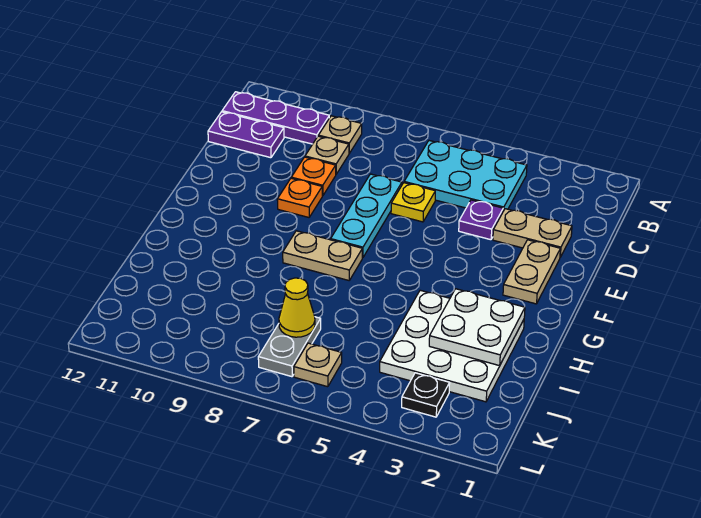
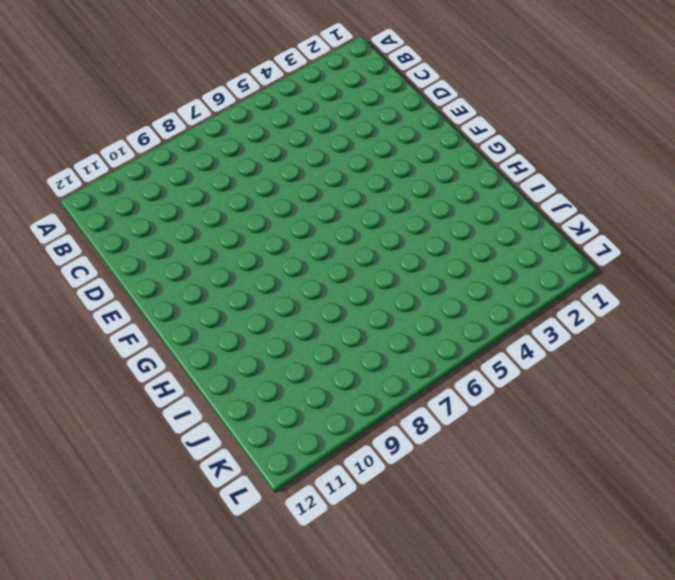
none -> cyan 2x3 plate [404,141,527,211]
none -> tan 1x1 plate [318,116,362,153]
none -> purple 1x3 plate [222,92,329,144]

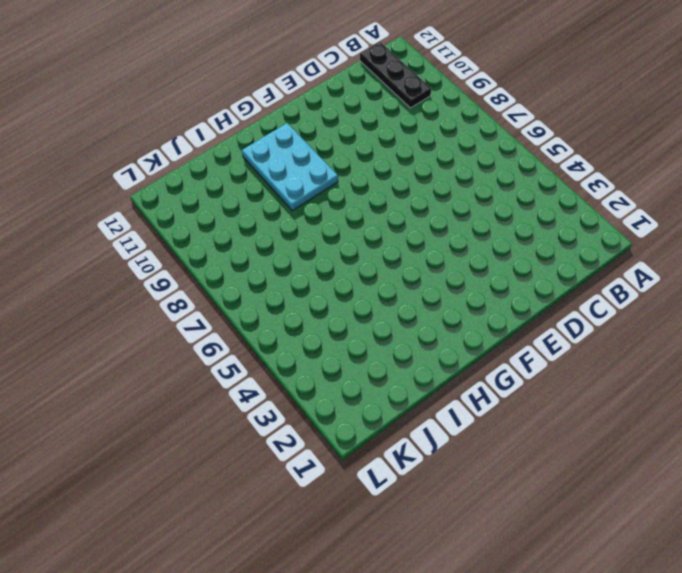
black 1x3 plate [360,42,431,108] -> purple 1x3 plate [222,92,329,144]
cyan 2x3 plate [242,123,338,211] -> cyan 2x3 plate moved to [404,141,527,211]
none -> tan 1x1 plate [318,116,362,153]
none -> tan 1x1 plate [305,136,349,174]
none -> purple 1x2 plate [208,112,284,158]

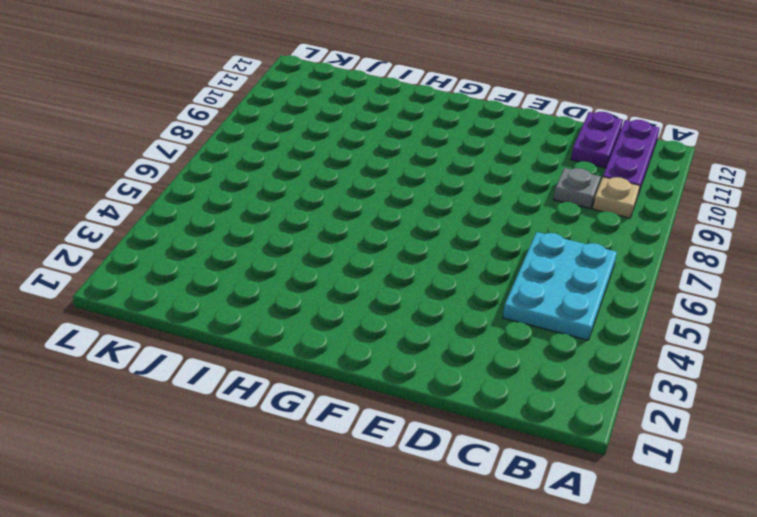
grey 1x1 plate [554,168,601,209] -> tan 1x1 plate [305,136,349,174]
none -> tan 1x2 plate [493,209,572,257]
none -> purple 1x1 plate [459,200,503,240]
none -> yellow 1x1 plate [391,183,435,222]

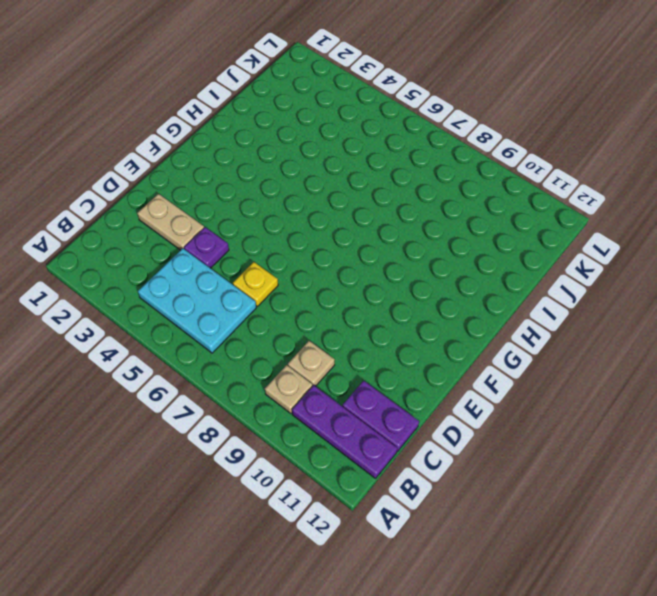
none -> cyan 1x3 plate [331,174,402,258]
none -> orange 1x1 plate [291,157,336,196]
none -> tan 1x2 plate [503,240,560,304]

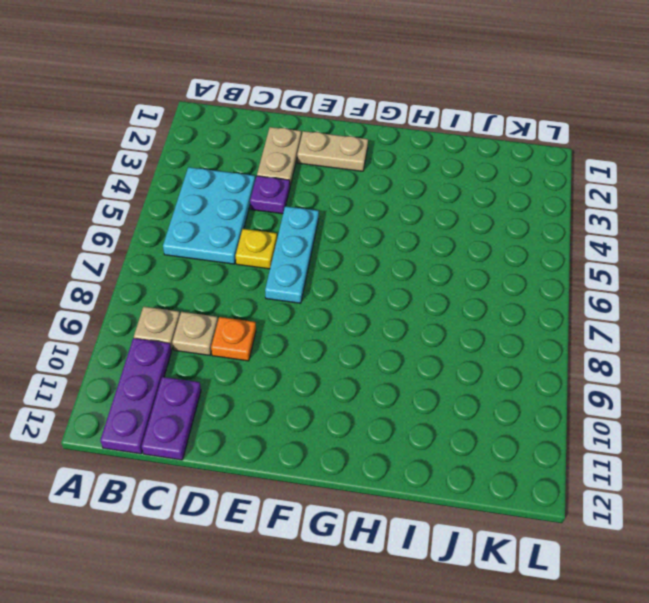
cyan 1x3 plate [265,206,319,303] -> cyan 1x3 plate turned to [331,174,402,258]
none -> orange 1x1 plate [277,178,322,217]
none -> tan 1x2 plate [283,231,362,280]
none -> white 3x3 plate [380,290,524,402]

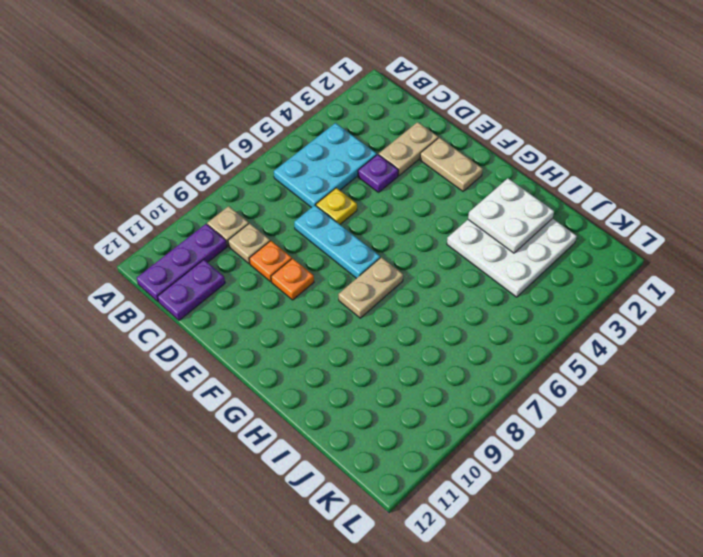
none -> grey 1x2 plate [258,317,321,377]
none -> black 1x1 plate [402,373,450,417]
none -> tan 1x1 plate [294,343,342,387]

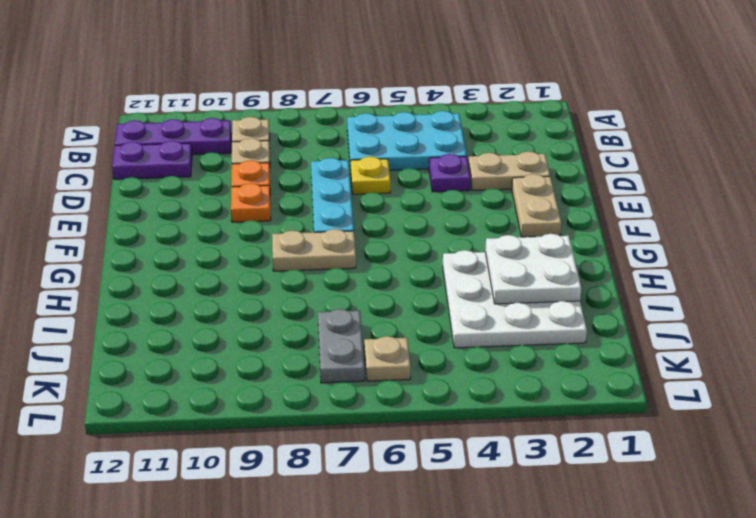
none -> black 1x1 plate [402,373,450,417]
none -> yellow 1x1 cone [279,278,315,337]

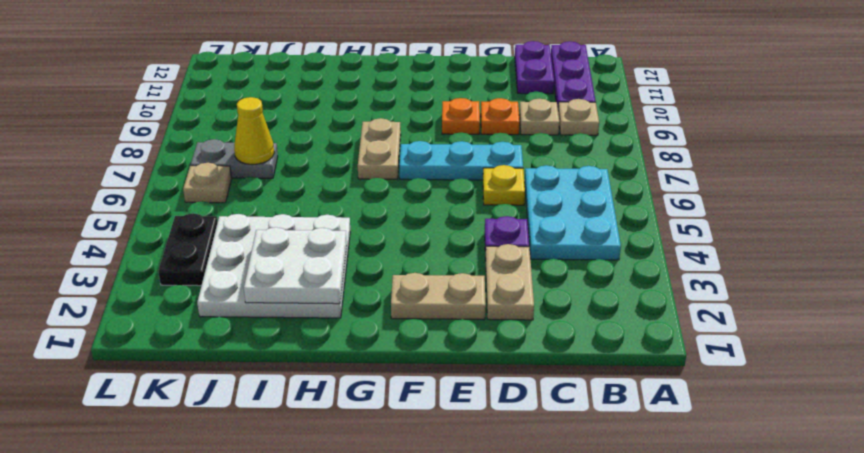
black 1x2 plate [158,213,218,286] -> black 1x1 plate [402,373,450,417]

